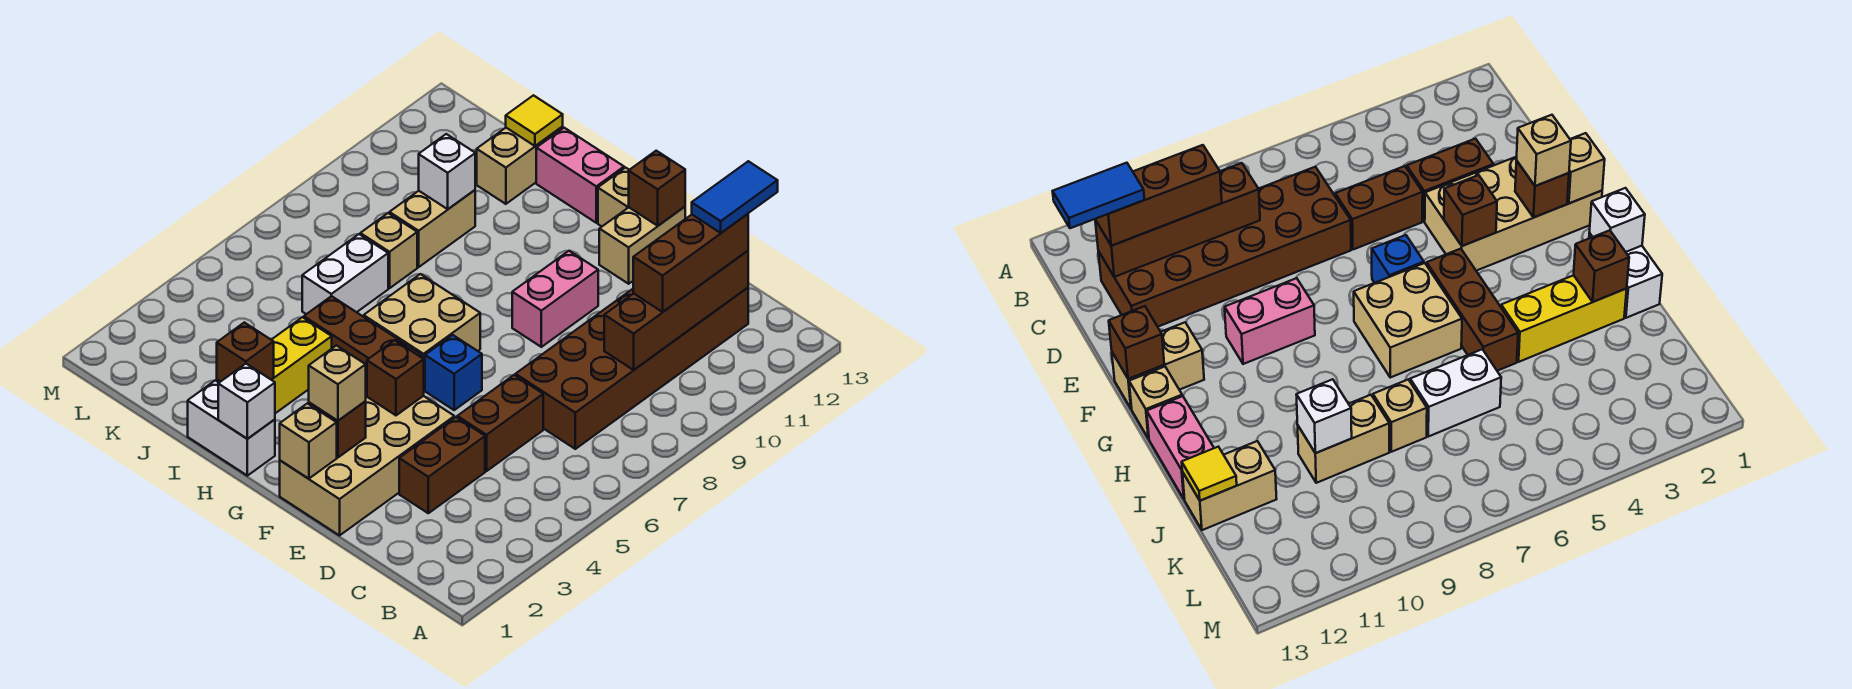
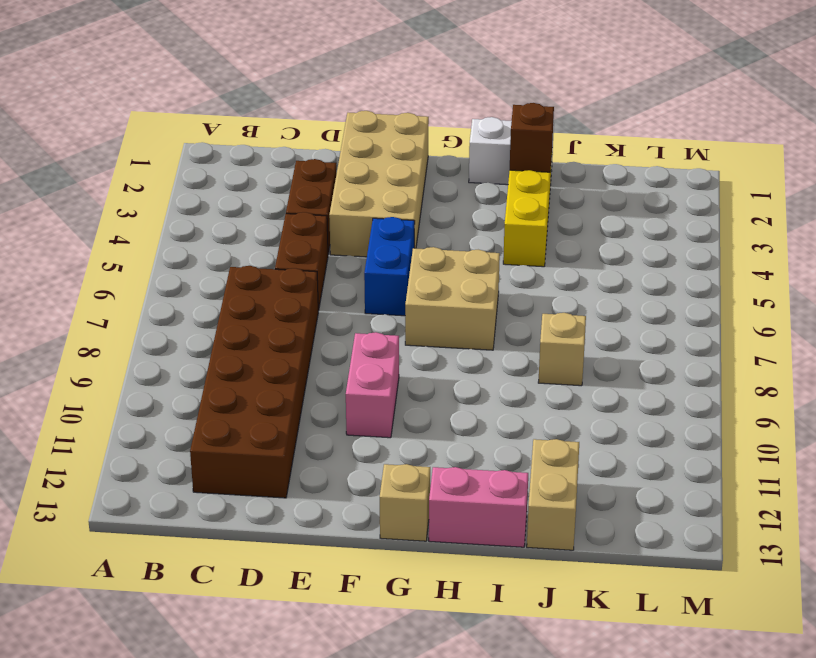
blue 1x2 brick [364,217,415,316] -> blue 1x1 brick [425,335,482,410]
none -> tan 1x2 brick [599,207,685,284]
none -> brown 1x3 brick [304,296,422,393]
none -> white 1x2 brick [302,234,388,314]

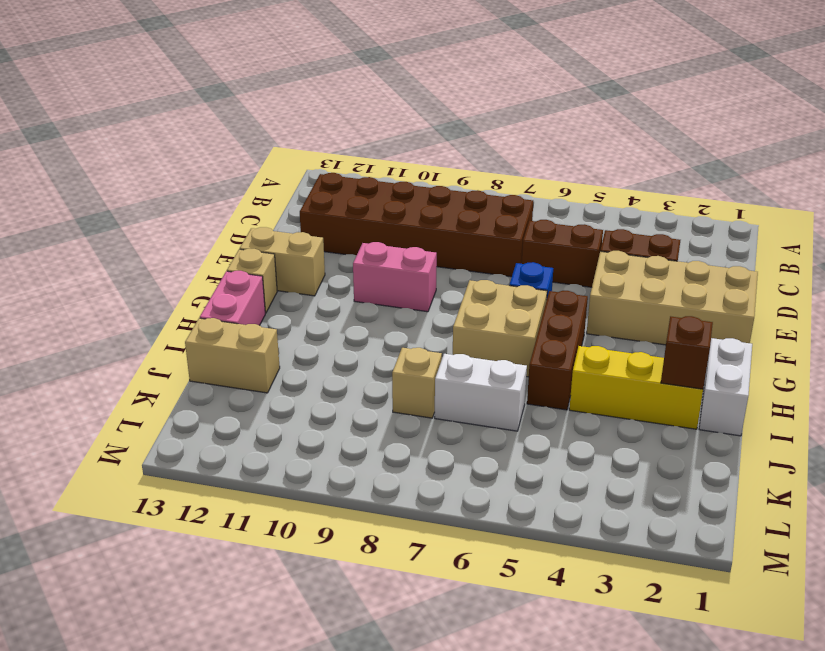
none -> tan 1x2 brick [389,190,475,267]
none -> brown 1x4 brick [604,251,748,370]
none -> tan 1x1 brick [280,403,337,479]

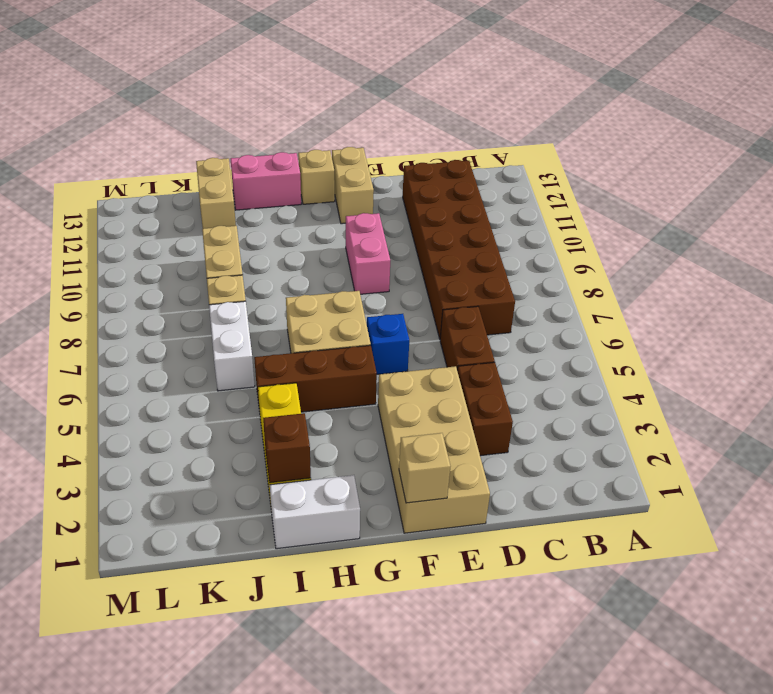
none -> brown 1x4 brick [604,251,748,370]
none -> brown 1x1 brick [309,401,366,458]
none -> brown 1x1 brick [367,340,424,415]

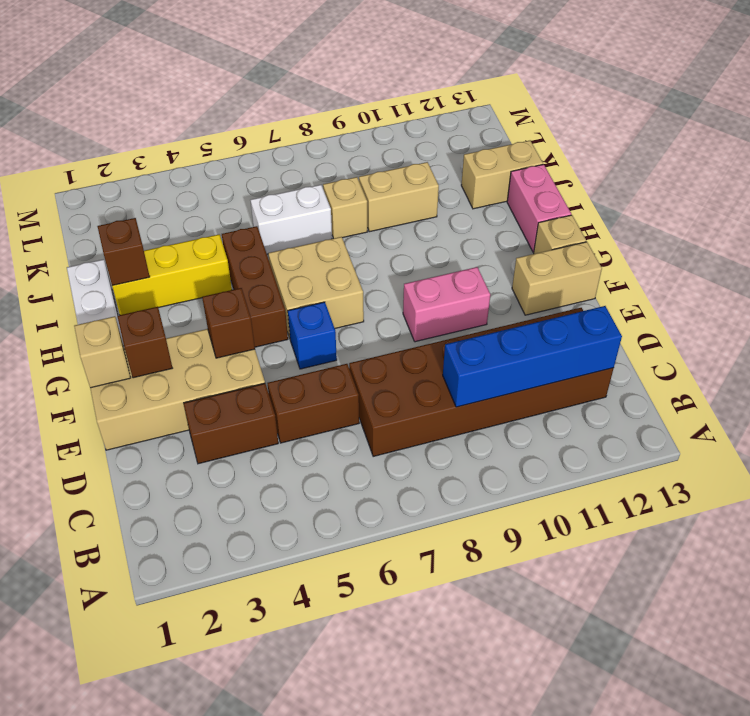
blue 1x4 brick [443,306,622,407] -> brown 1x4 brick [604,251,748,370]
none -> brown 1x1 brick [629,151,685,226]
none -> white 1x1 brick [218,364,275,439]
none -> white 1x1 brick [419,134,475,209]

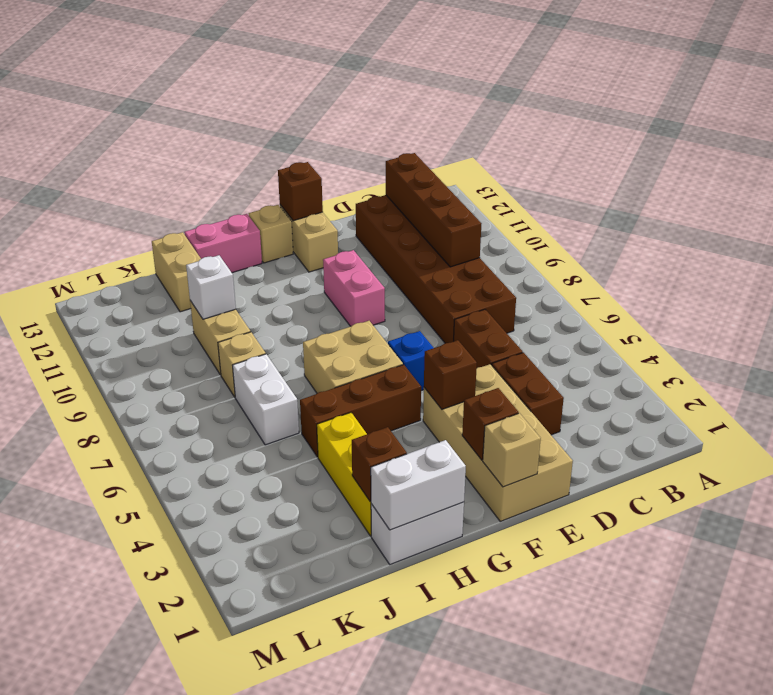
white 1x2 brick [371,440,466,530] -> white 1x1 brick [218,364,275,439]
none -> yellow 1x1 tile [506,95,563,146]
none -> brown 1x3 brick [633,214,748,312]
none -> tan 1x1 brick [309,345,366,421]

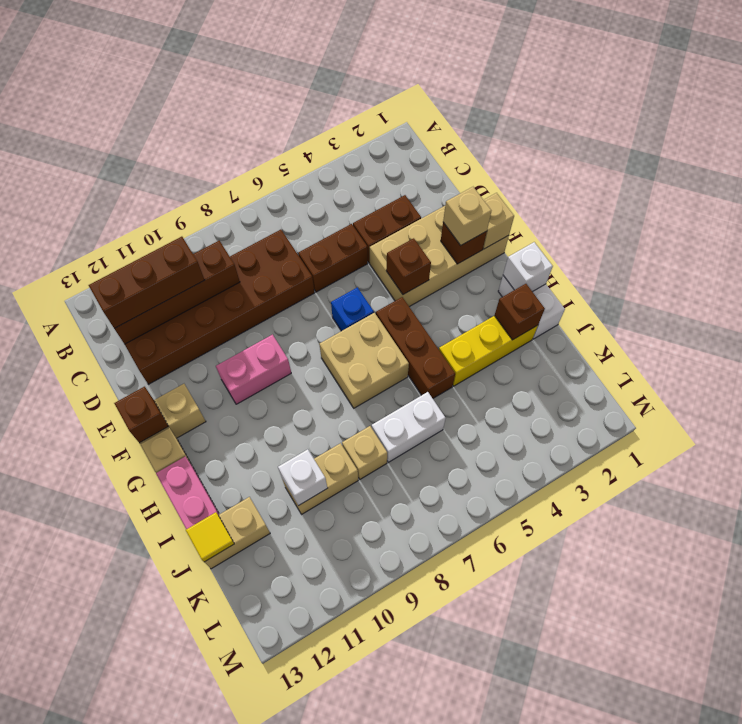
none -> blue 1x2 tile [692,161,778,233]

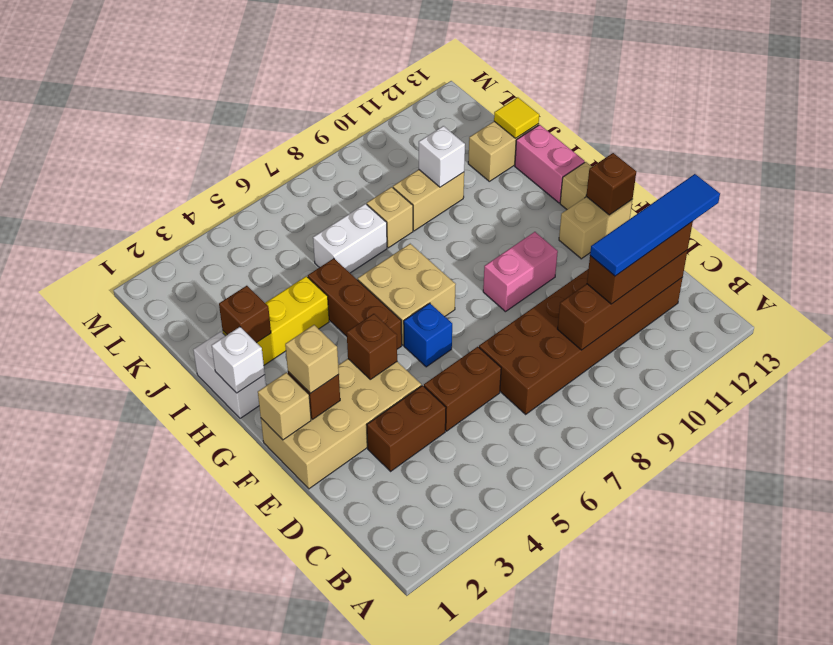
blue 1x4 tile [590,174,720,276] -> blue 1x2 tile [692,161,778,233]

